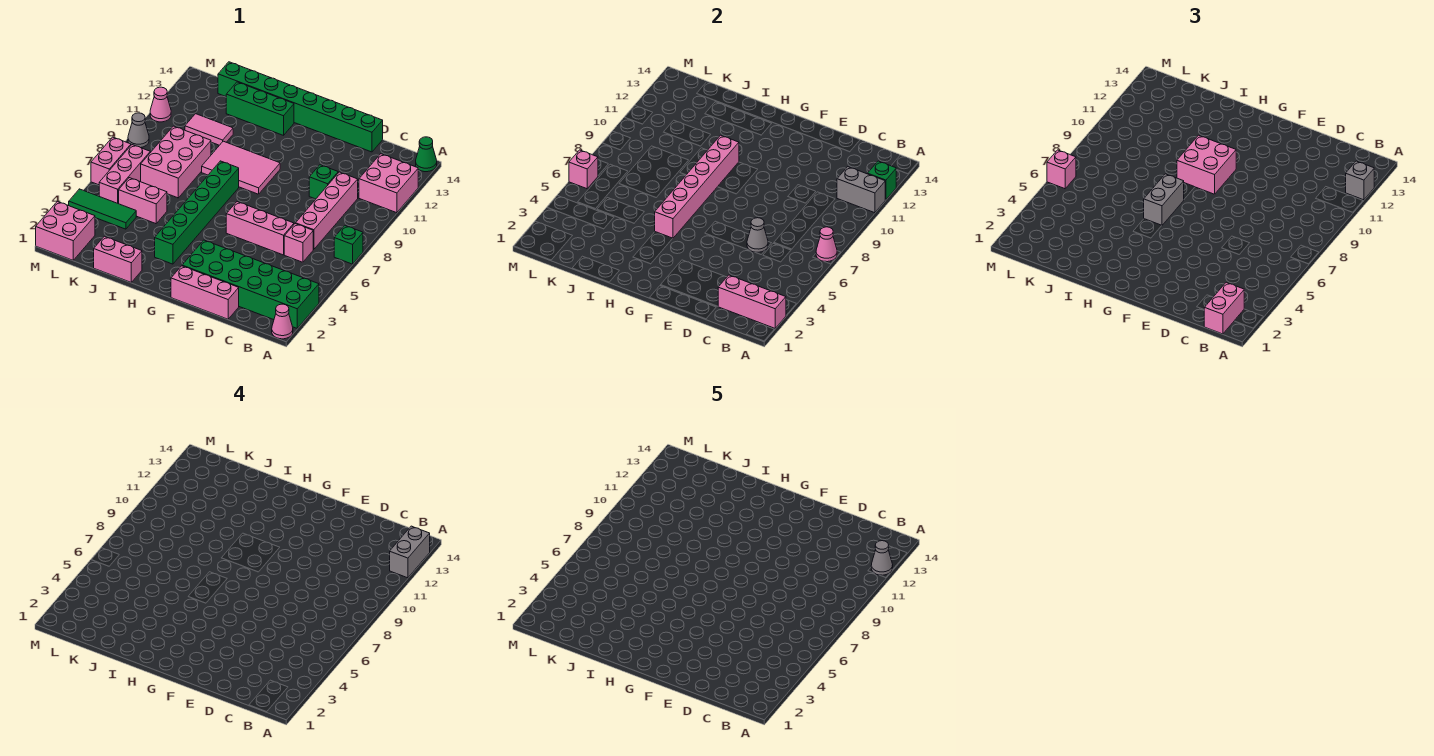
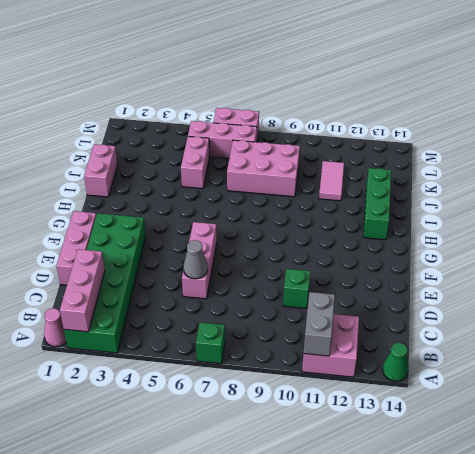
none -> pink 1x1 brick [284,224,313,262]
none -> pink 1x4 brick [296,172,358,249]
none -> green 1x8 brick [218,62,383,152]
none -> pink 2x3 tile [202,141,280,194]

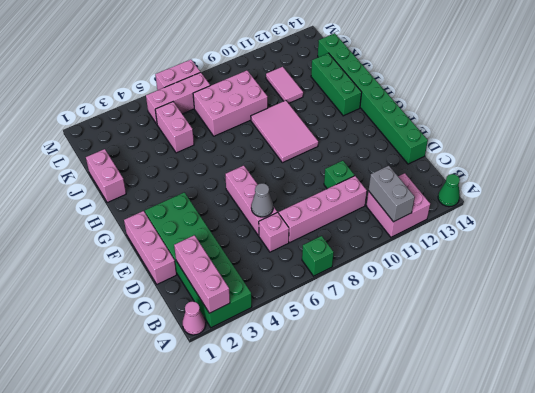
none -> green 1x6 brick [155,161,239,264]
none -> green 1x3 tile [69,189,136,229]
none -> pink 2x2 brick [36,201,95,260]
none -> grey 1x1 cone [128,113,149,148]

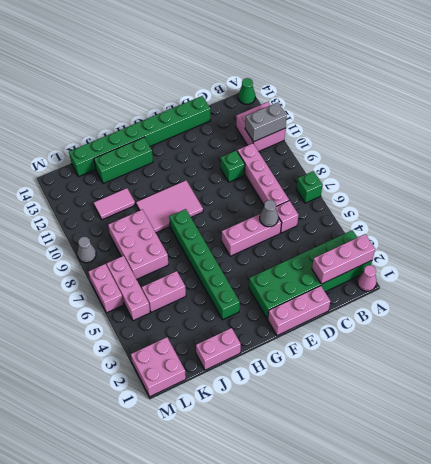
none -> green 1x3 tile [69,189,136,229]
none -> pink 1x1 cone [150,87,171,122]
none -> pink 1x1 cone [816,227,837,262]
none -> green 1x1 brick [868,161,896,200]

